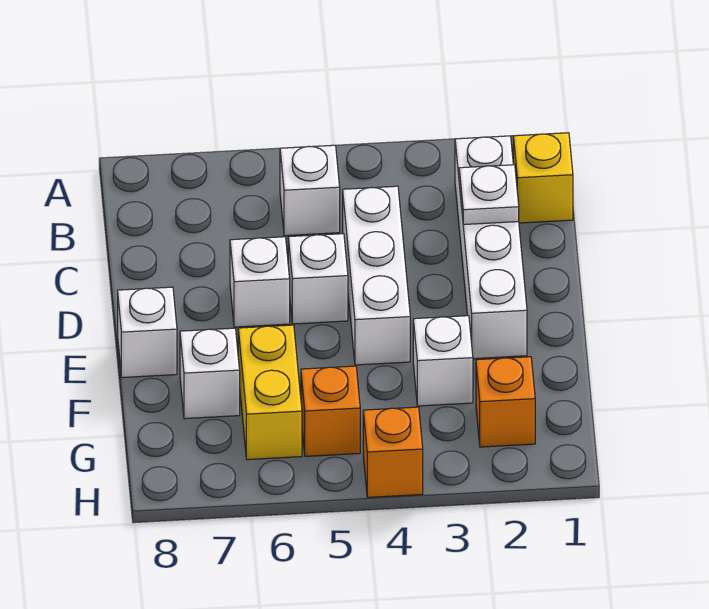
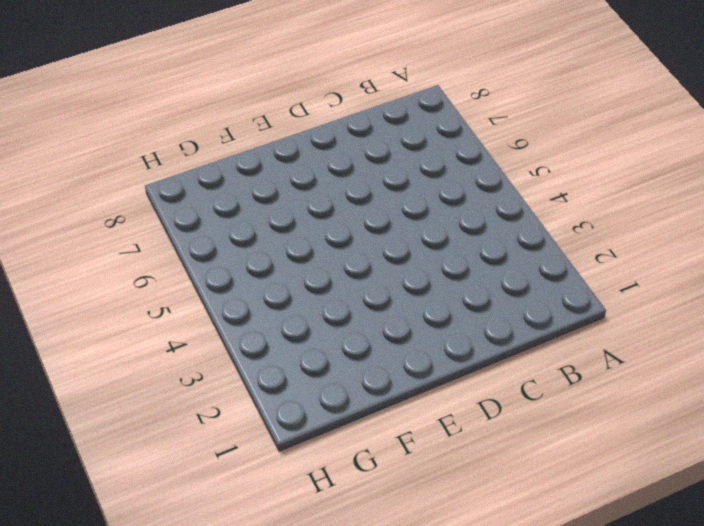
none -> yellow 1x1 brick [513,133,573,223]
none -> white 1x4 brick [455,136,527,359]
none -> white 1x1 brick [280,145,340,236]

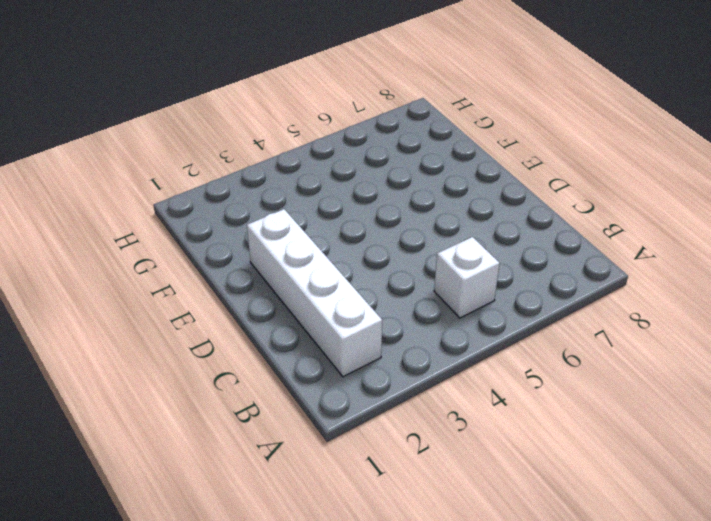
none -> yellow 1x1 brick [513,133,573,223]
none -> white 1x3 brick [343,186,410,365]
none -> white 1x1 brick [288,234,348,324]

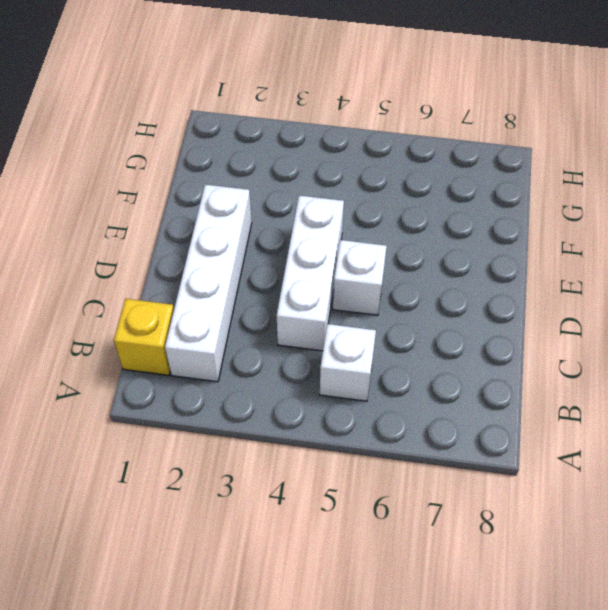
none -> white 1x1 brick [230,237,290,327]
none -> white 1x1 brick [118,287,177,378]
none -> white 1x1 brick [413,316,473,406]

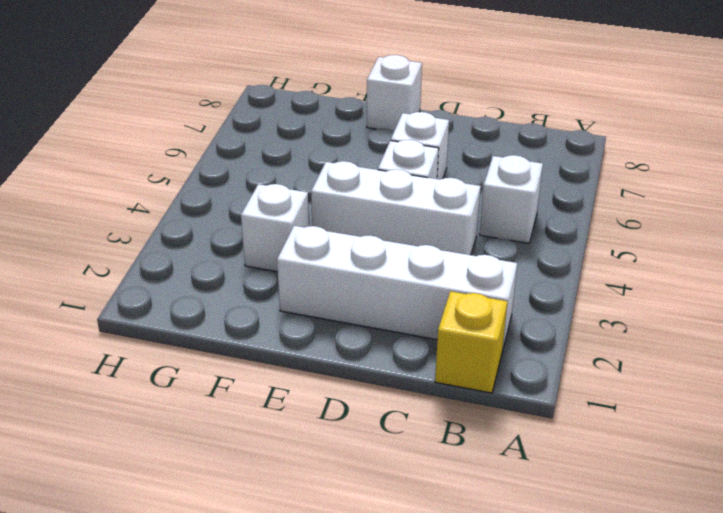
none -> yellow 1x2 brick [238,325,302,460]
none -> white 1x1 brick [180,328,240,419]
none -> orange 1x1 brick [476,357,535,447]

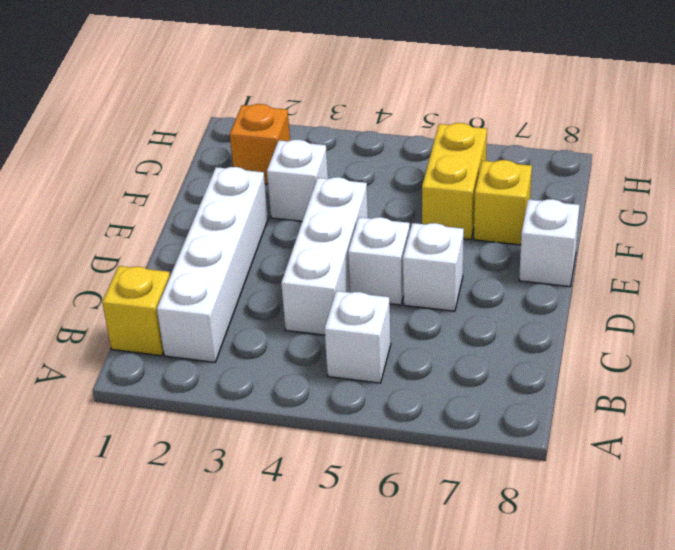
yellow 1x1 brick [474,160,532,245] -> white 1x1 brick [180,328,240,419]
none -> orange 1x1 brick [301,366,360,456]
none -> orange 1x1 brick [363,407,423,497]
none -> white 1x1 plate [459,165,519,225]

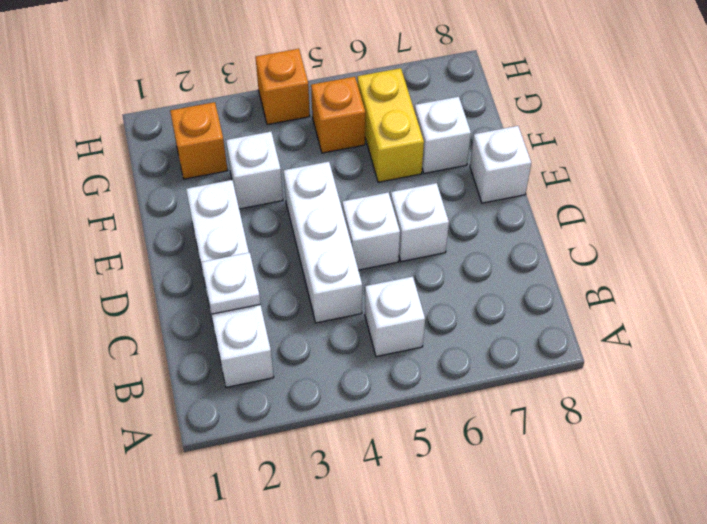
none -> yellow 1x1 brick [513,133,573,223]

